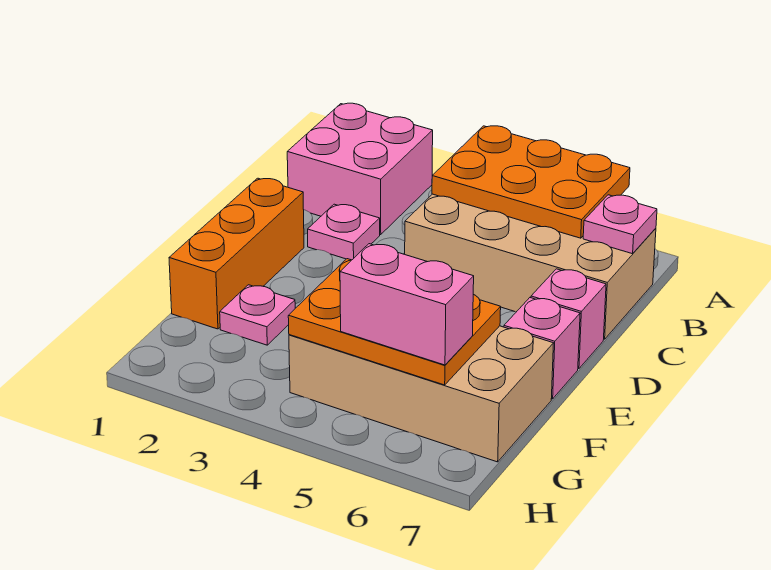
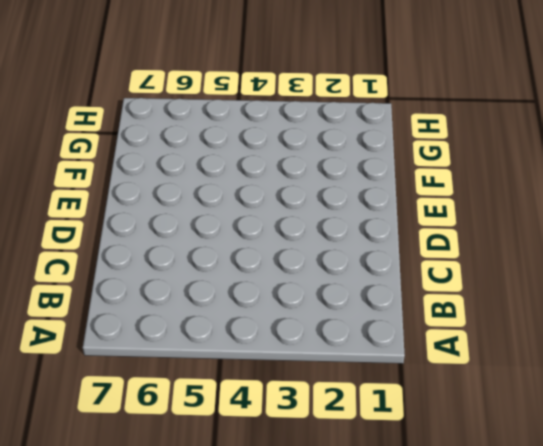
none -> pink 2x2 brick [287,103,433,235]
none -> tan 2x4 brick [405,194,656,339]
none -> pink 1x1 plate [308,204,380,260]

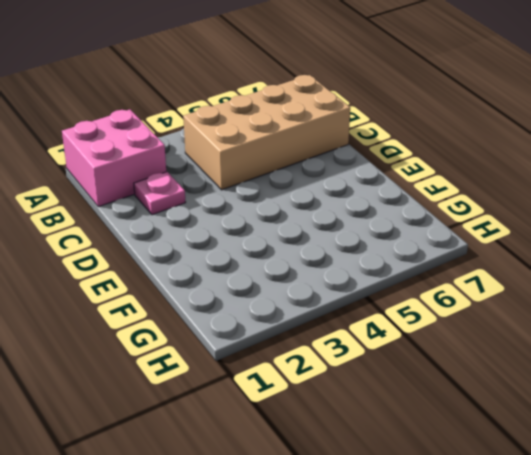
none -> orange 1x3 brick [169,178,304,329]
none -> pink 1x1 brick [531,269,606,369]
none -> pink 1x1 brick [504,298,580,399]

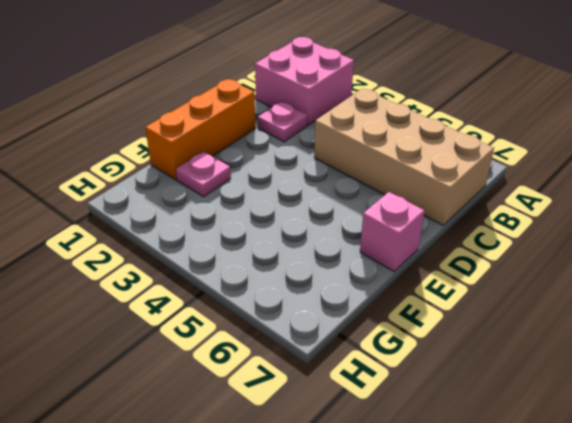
none -> pink 1x1 brick [531,269,606,369]
none -> tan 2x4 brick [289,326,554,462]
none -> orange 2x3 plate [432,126,630,238]

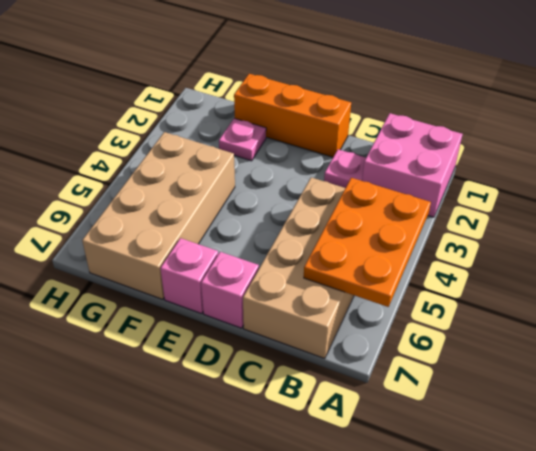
none -> pink 1x1 plate [583,195,657,254]
none -> orange 2x3 plate [288,259,501,385]
none -> pink 1x2 brick [340,244,474,365]

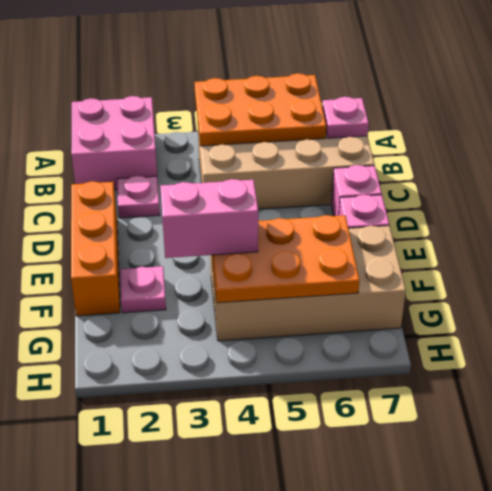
pink 1x2 brick [160,179,258,258] -> pink 1x2 brick moved to [340,244,474,365]

